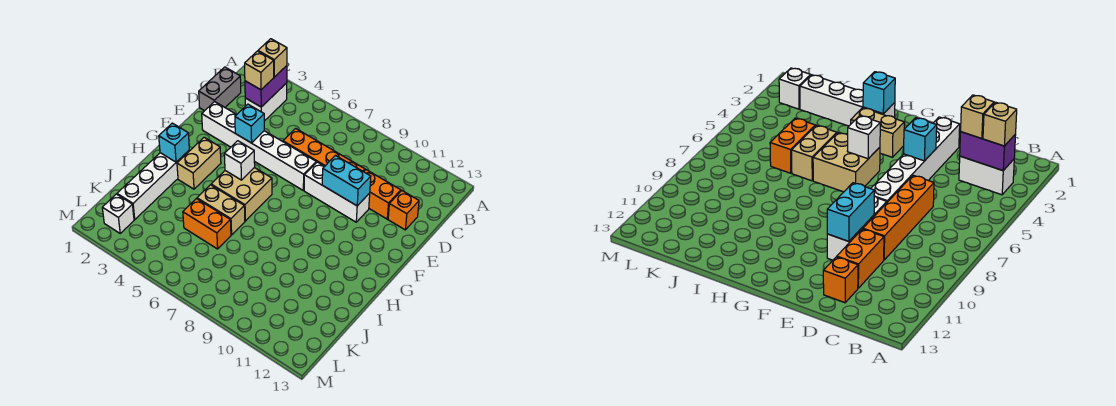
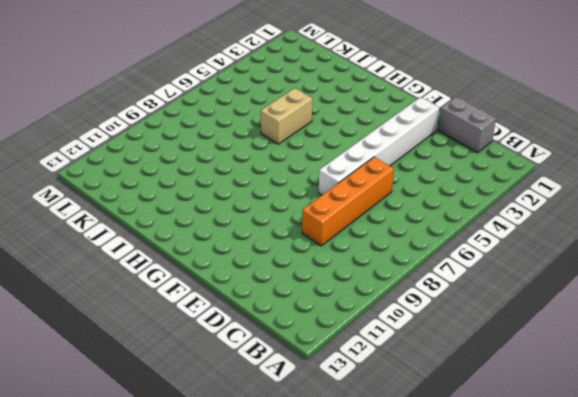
none -> white 1x2 brick [245,83,287,121]
none -> orange 1x2 brick [364,170,401,219]
none -> orange 1x1 brick [388,191,419,230]

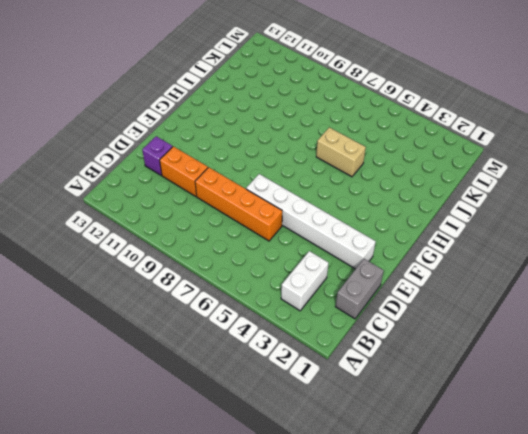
purple 1x1 brick [142,136,173,175] -> orange 1x1 brick [388,191,419,230]
none -> white 1x3 brick [304,162,370,222]
none -> tan 1x2 brick [177,137,221,189]
none -> tan 2x2 brick [211,168,272,221]

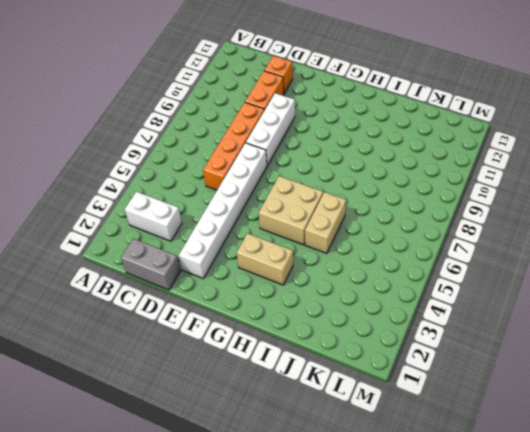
none -> white 1x4 brick [117,150,190,220]
none -> orange 1x2 brick [183,199,231,249]
none -> white 1x1 brick [102,194,134,233]

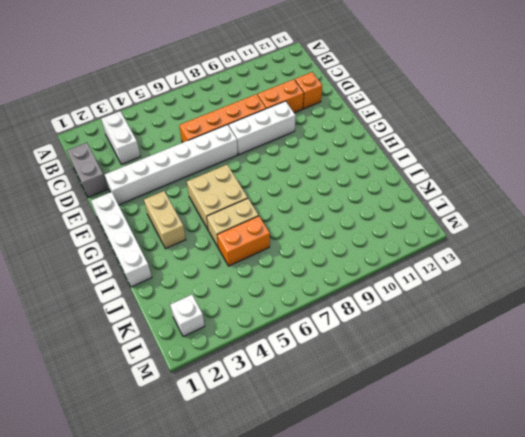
white 1x4 brick [91,192,152,287] -> white 1x4 brick moved to [117,150,190,220]
none -> purple 1x2 brick [245,66,287,107]
none -> cyan 1x1 brick [235,104,264,143]
none -> cyan 1x2 brick [322,156,371,206]

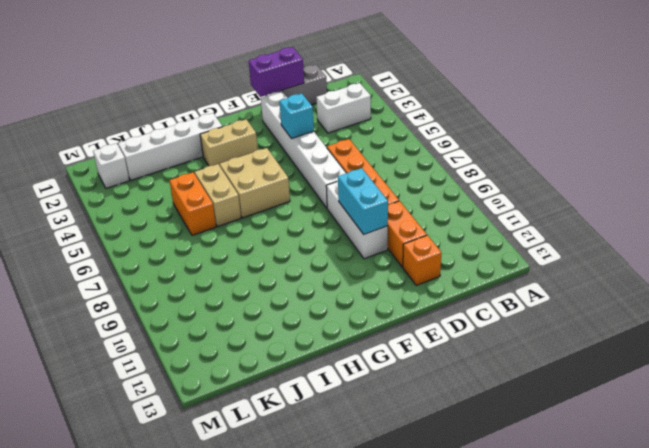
purple 1x2 brick [249,47,304,97] -> purple 1x2 brick moved to [245,66,287,107]
none -> white 1x1 brick [224,141,255,180]
none -> cyan 1x1 brick [159,123,189,162]
none -> tan 1x1 brick [258,39,287,77]

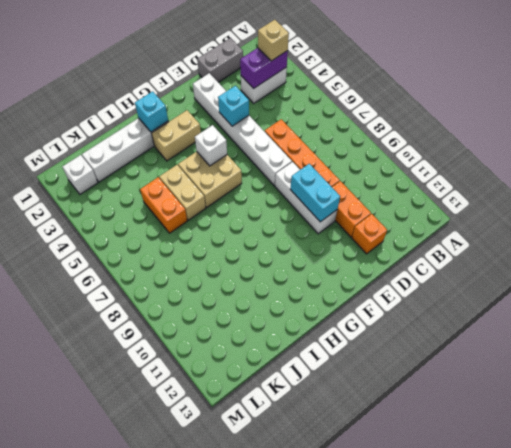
none -> tan 1x1 brick [245,51,274,90]

